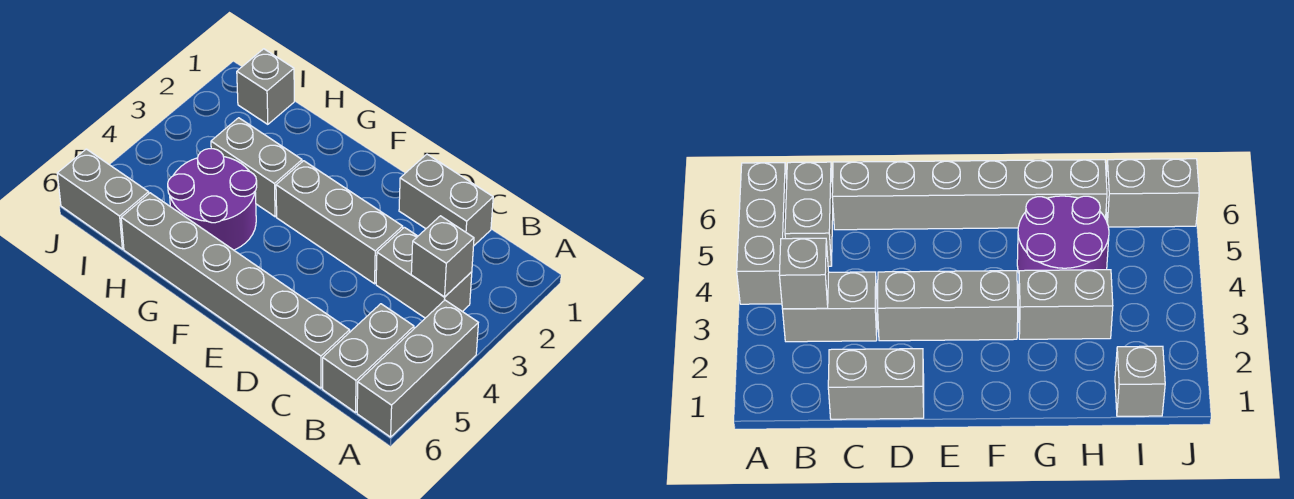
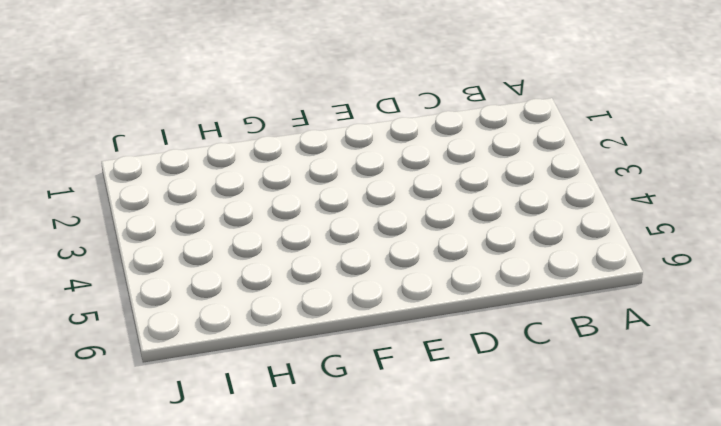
none -> grey 1x3 brick [357,300,478,437]
none -> grey 1x2 brick [376,227,472,318]

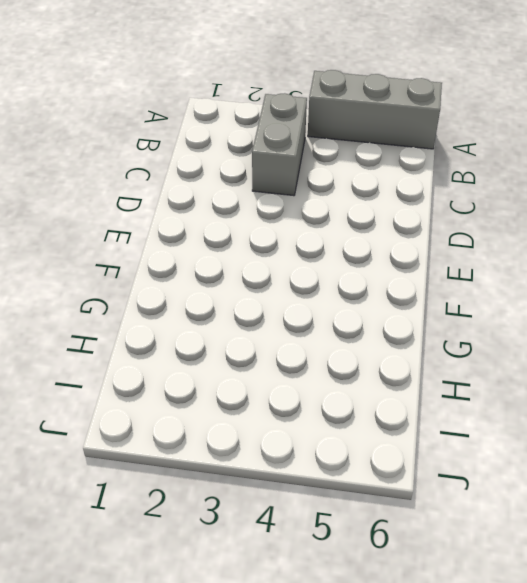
none -> grey 1x2 brick [323,304,414,412]
none -> grey 1x2 brick [399,154,493,245]

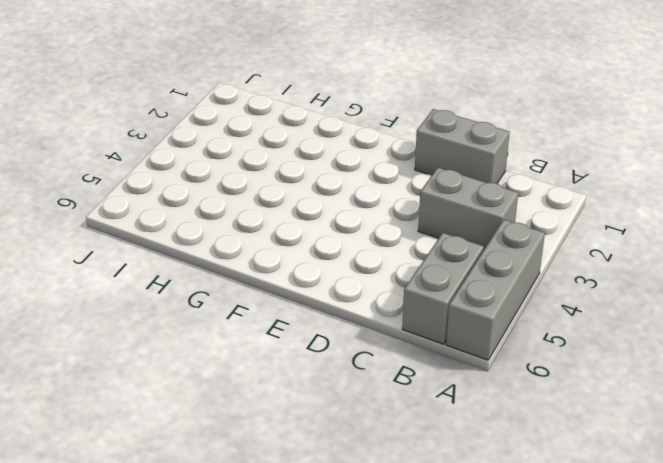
none -> grey 1x6 brick [121,193,350,388]
none -> grey 1x3 brick [276,161,403,284]

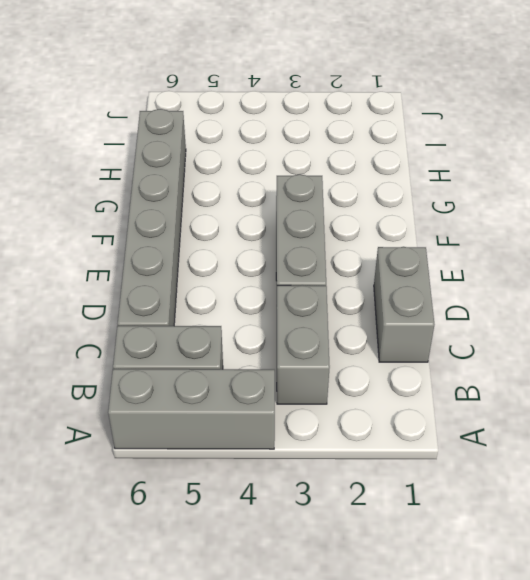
none -> grey 1x2 brick [211,118,302,217]
none -> purple 2x2 round brick [168,149,257,250]

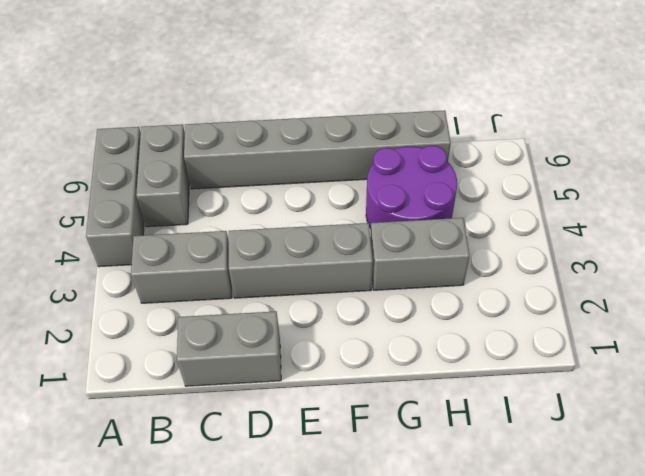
none -> grey 1x1 brick [237,49,294,124]
none -> grey 1x2 brick [57,149,149,249]

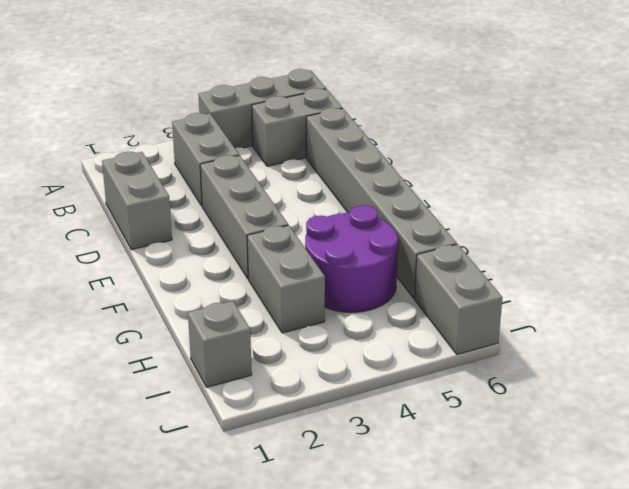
none -> grey 1x1 brick [411,216,474,297]

